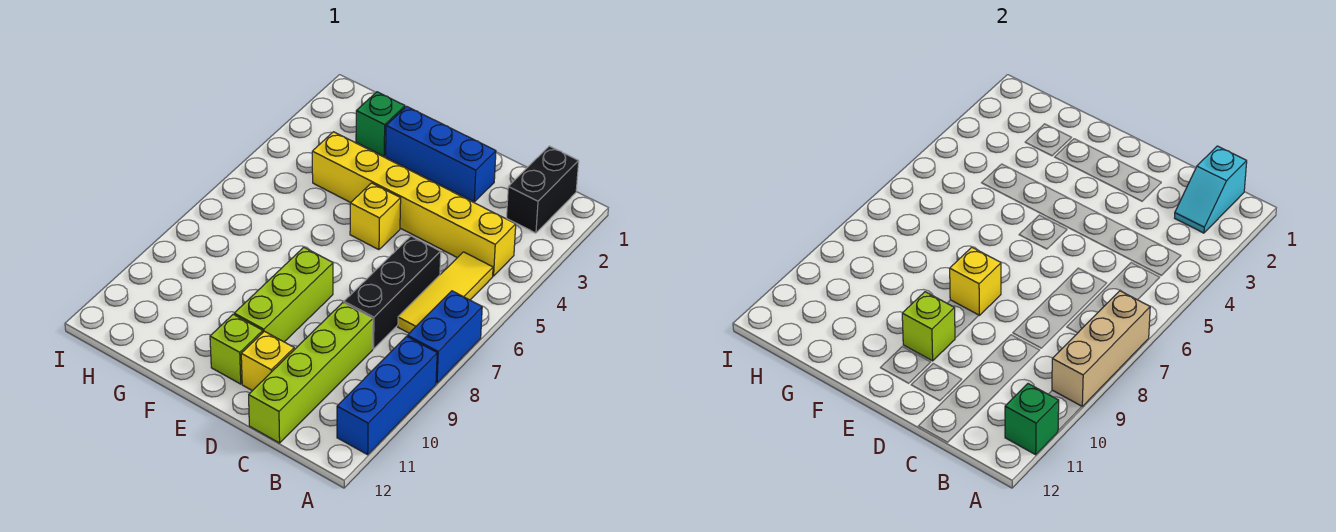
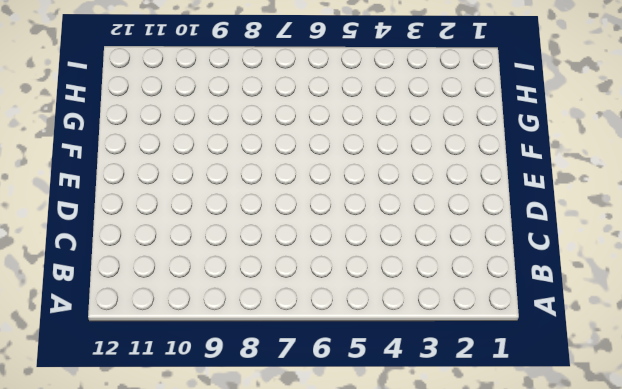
none -> blue 1x2 brick [407,291,482,383]
none -> blue 1x3 brick [337,337,437,455]
none -> black 1x2 brick [507,146,579,233]

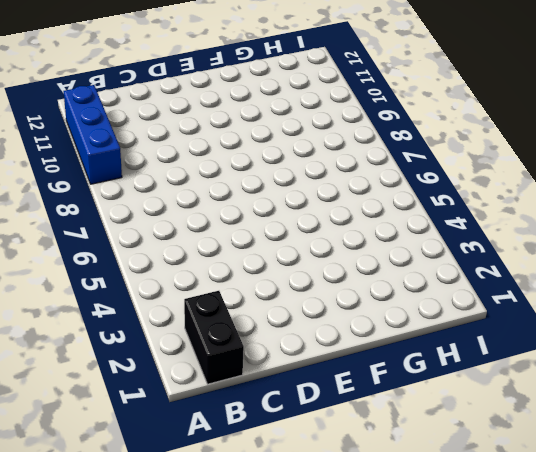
none -> blue 1x2 brick [407,291,482,383]
none -> yellow 1x6 brick [312,132,516,276]
none -> yellow 1x3 tile [398,252,493,333]

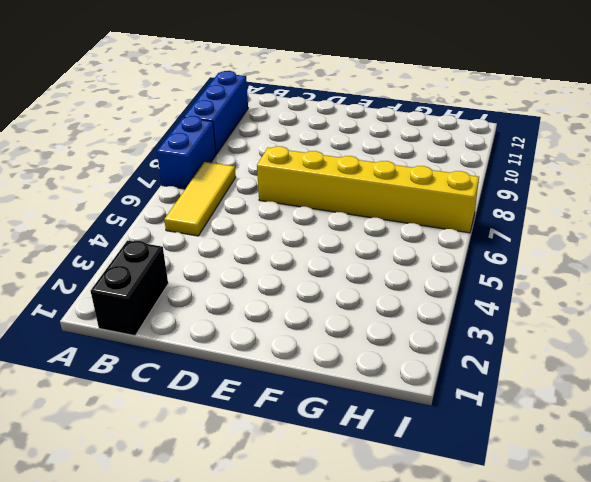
yellow 1x6 brick [257,146,479,233] -> yellow 1x6 brick moved to [312,132,516,276]
none -> black 1x3 brick [344,236,441,349]
none -> lime 1x4 brick [249,303,373,443]
none -> blue 1x3 brick [386,106,496,202]

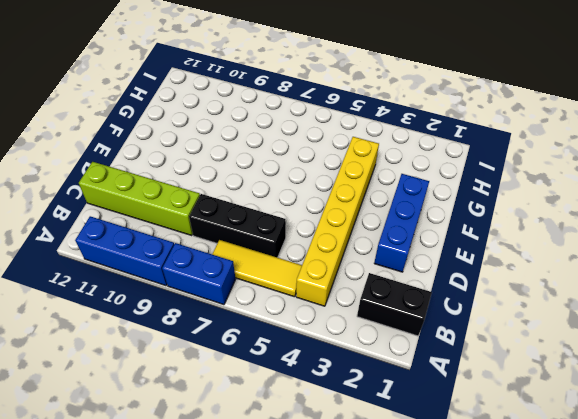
none -> yellow 1x1 brick [241,331,294,391]
none -> yellow 1x1 brick [350,183,401,250]
none -> lime 1x3 brick [234,247,333,342]

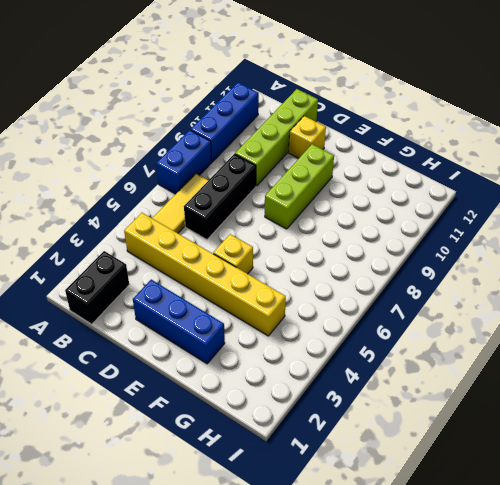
none -> lime 1x1 brick [210,314,263,384]
none -> green 1x1 brick [356,92,405,156]
none -> tan 1x3 brick [1052,291,1150,406]

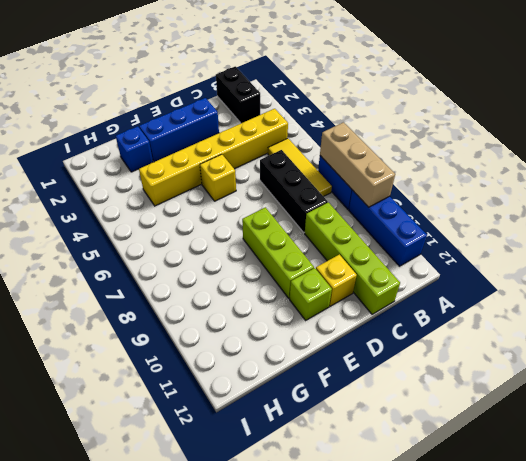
blue 1x1 brick [116,126,153,172] -> green 1x1 brick [356,92,405,156]
none -> green 1x1 brick [1005,384,1059,455]
none -> cyan 1x2 slope [1175,146,1247,233]
none -> yellow 1x1 brick [950,247,1001,315]

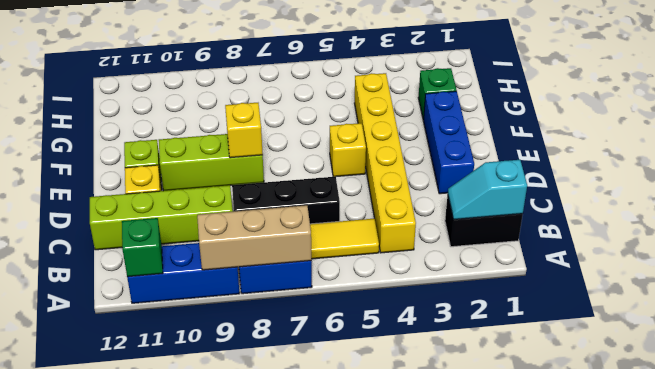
none -> lime 1x1 brick [902,292,955,361]

